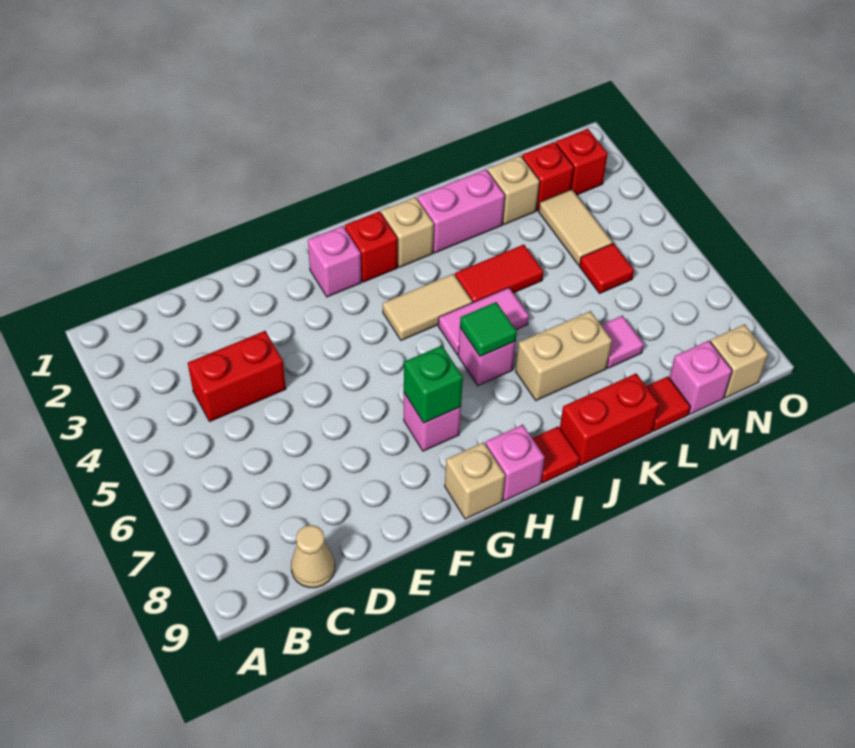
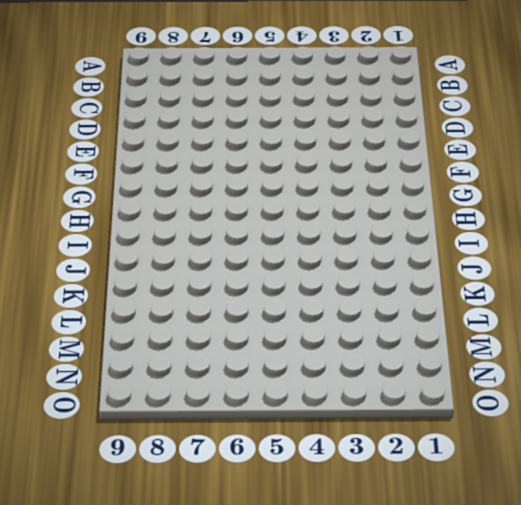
none -> red 1x2 brick [188,331,286,422]
none -> tan 1x1 cone [291,525,335,588]
none -> pink 1x1 brick [308,226,361,297]

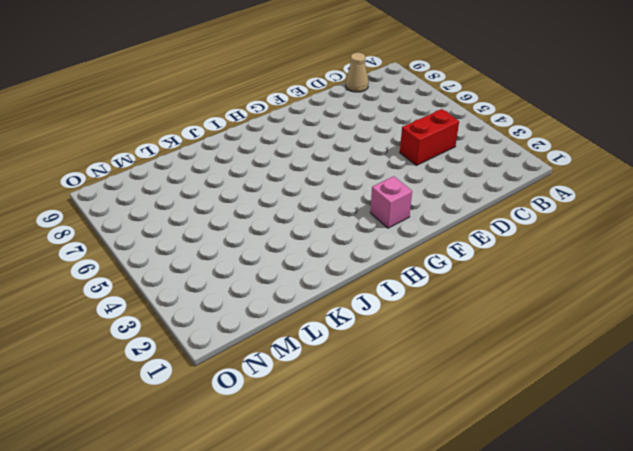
none -> pink 1x1 brick [404,393,461,451]
none -> tan 1x1 brick [445,442,505,519]
none -> red 1x1 brick [345,211,397,282]

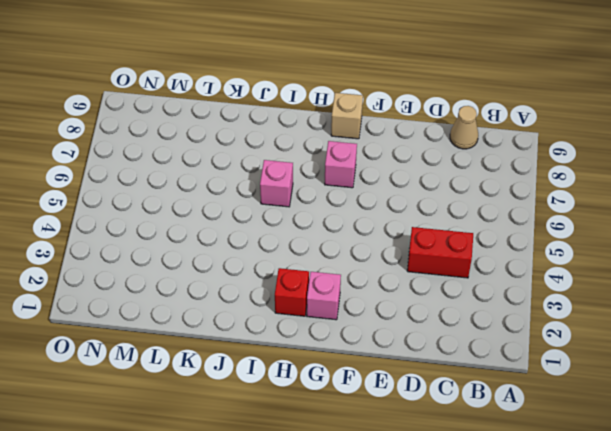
none -> tan 1x2 tile [383,274,472,340]
none -> pink 1x1 brick [485,425,545,501]
none -> tan 1x1 brick [381,197,434,267]

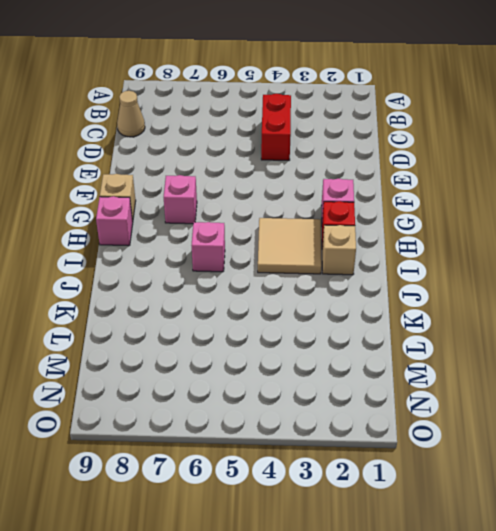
tan 2x2 tile [258,218,322,274] -> tan 1x2 tile [383,274,472,340]
none -> pink 1x2 tile [438,288,529,355]
none -> red 1x1 tile [532,427,580,483]
none -> pink 1x2 brick [417,169,505,253]

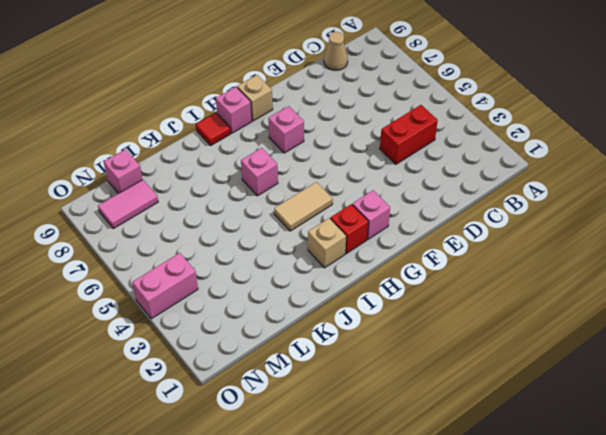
pink 1x2 tile [98,180,158,229] -> pink 1x2 tile moved to [438,288,529,355]
pink 1x2 brick [132,253,198,319] -> pink 1x2 brick moved to [417,169,505,253]
none -> red 1x2 tile [455,245,543,303]
none -> tan 1x2 brick [515,311,612,401]
none -> red 1x2 brick [560,373,659,465]

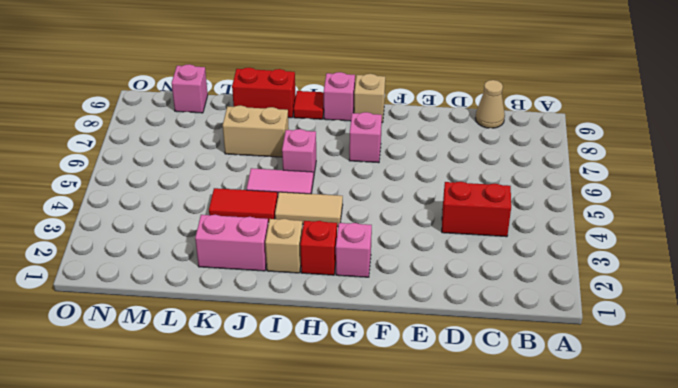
none -> tan 1x1 brick [488,155,540,225]
none -> pink 1x1 tile [601,316,644,368]
none -> red 1x1 tile [646,376,690,431]

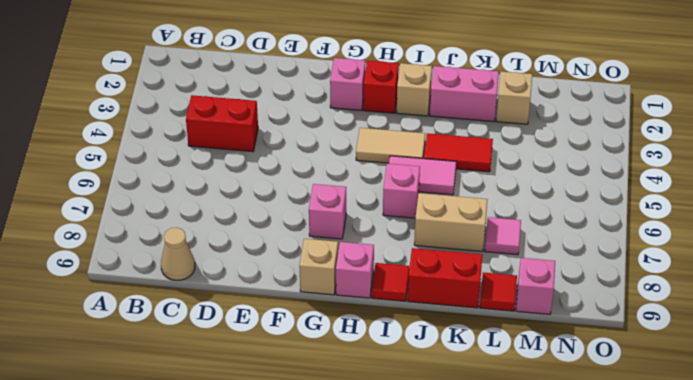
none -> red 1x1 brick [522,142,574,211]
none -> tan 1x2 tile [539,189,612,265]
none -> red 1x1 tile [579,243,634,293]

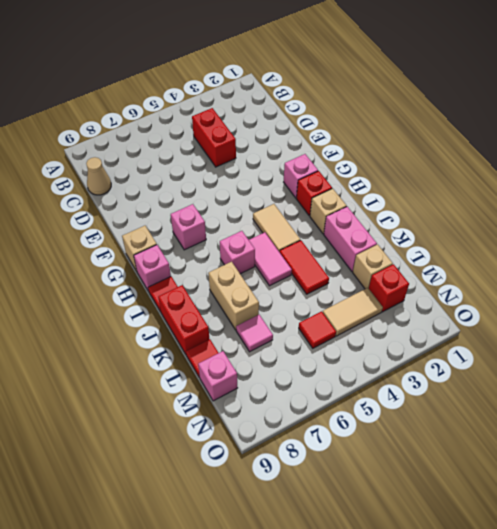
none -> red 1x1 brick [556,129,608,195]
none -> tan 1x1 brick [710,324,768,398]
none -> green 1x1 brick [404,345,463,423]

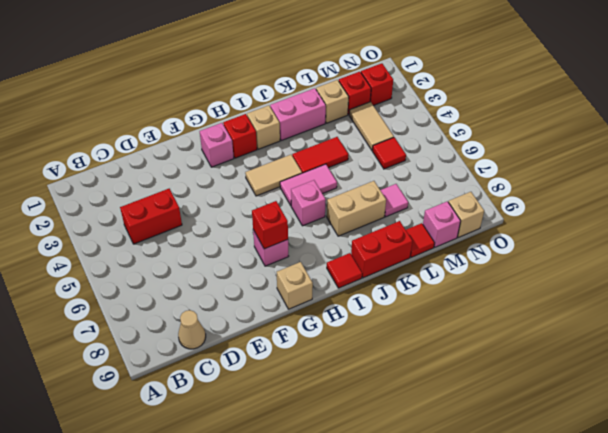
red 1x1 brick [252,201,288,249] -> green 1x1 brick [404,345,463,423]
none -> pink 1x1 brick [485,425,545,501]
none -> green 1x1 tile [460,302,517,357]

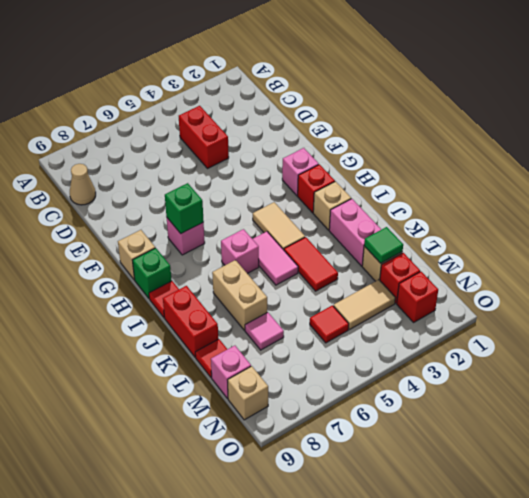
green 1x1 brick [132,248,172,298] -> pink 1x1 brick [485,425,545,501]
green 1x1 tile [364,227,403,263] -> green 1x1 tile moved to [460,302,517,357]

